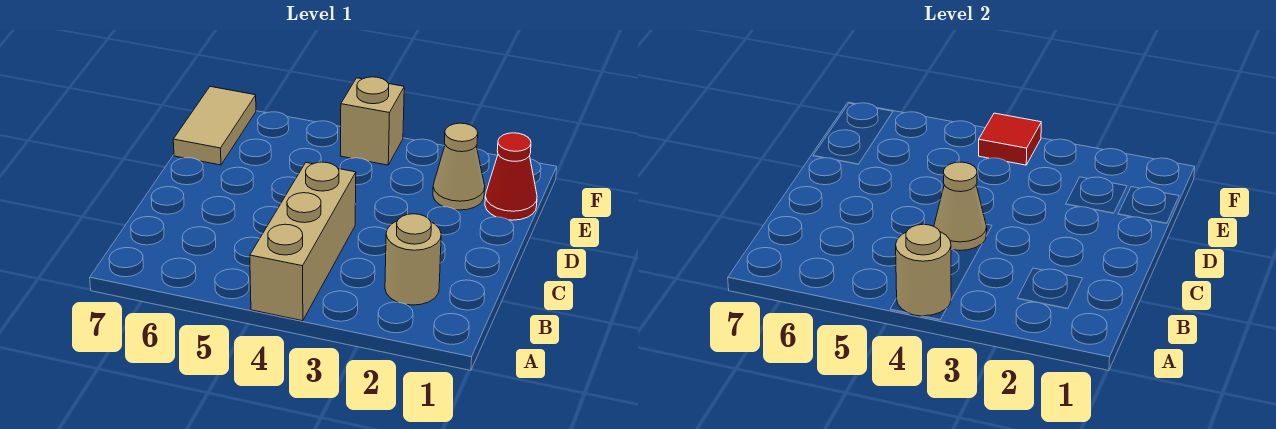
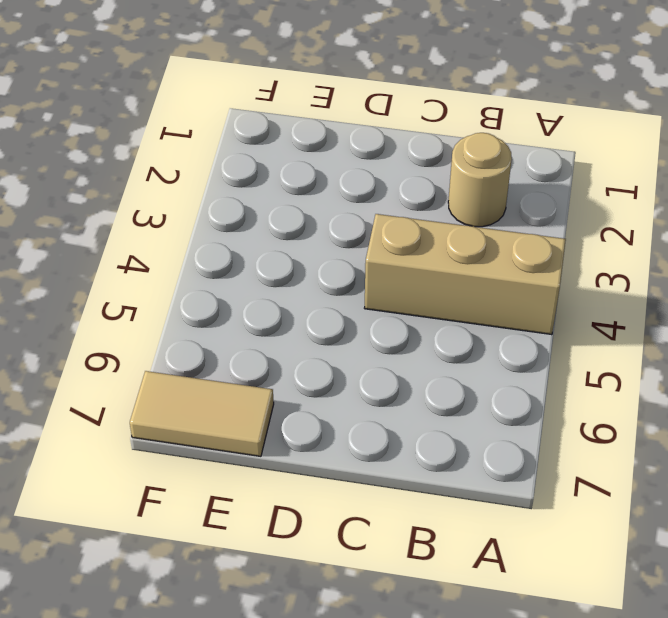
none -> red 1x1 cone [485,133,537,220]
none -> tan 1x1 cone [433,123,485,210]

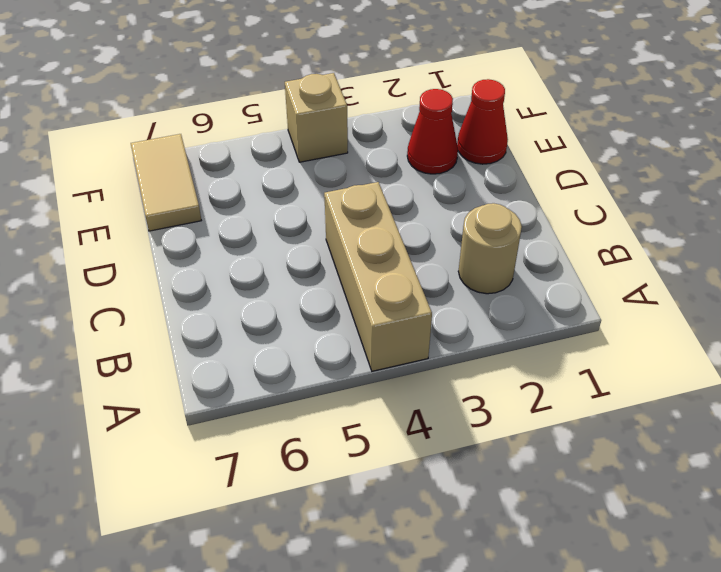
red 1x1 cone [407,89,458,174] -> tan 1x1 cone [433,123,485,210]
none -> tan 1x1 round brick [896,224,951,316]
none -> tan 1x1 cone [934,162,987,250]

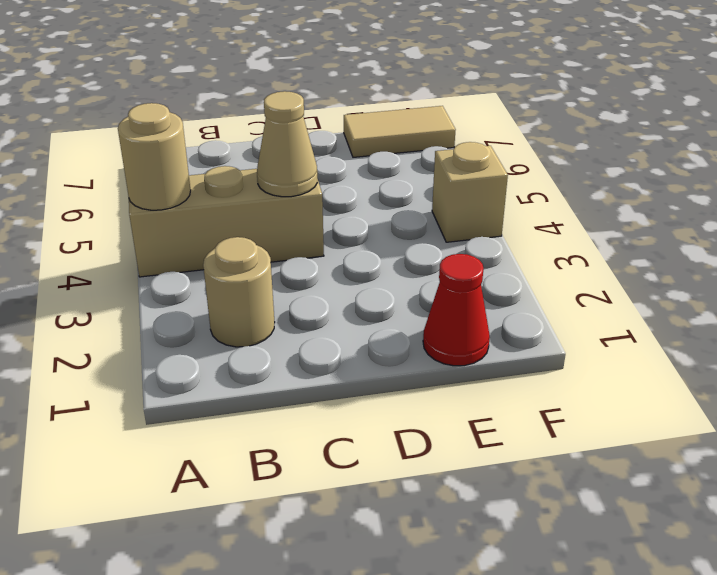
none -> tan 1x1 cone [433,123,485,210]
none -> red 1x1 tile [979,113,1041,165]

